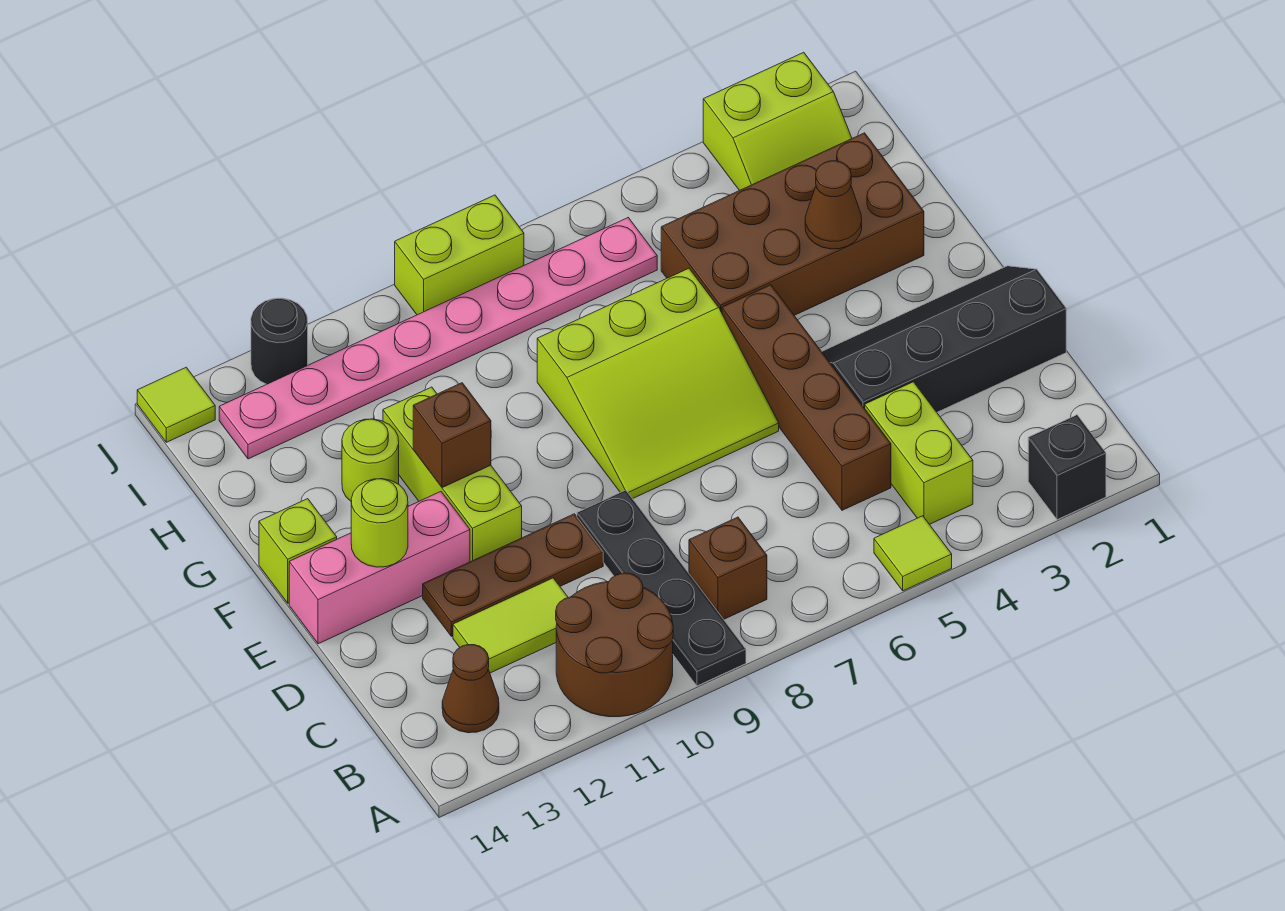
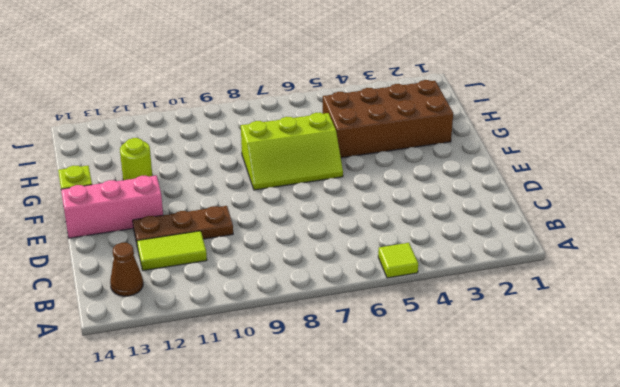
lime 2x3 slope [241,113,343,190] -> lime 3x3 slope [537,268,779,499]
none -> black 1x1 brick [1028,415,1106,520]
none -> black 1x4 plate [577,490,746,686]
none -> brown 2x2 round brick [556,573,673,717]

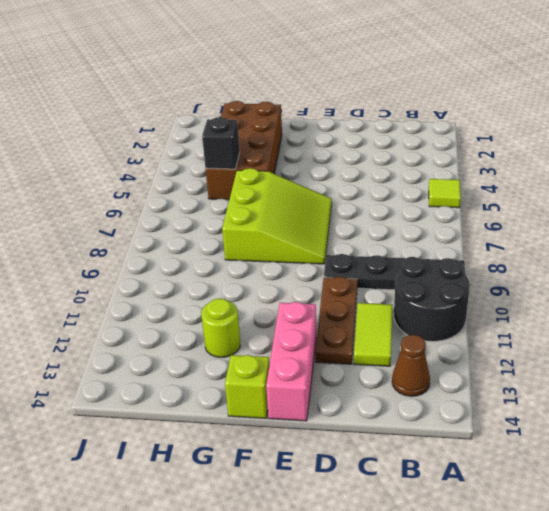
black 2x2 round brick [394,257,470,341] -> brown 2x2 round brick [556,573,673,717]
black 1x1 brick [202,117,240,169] -> black 1x1 brick moved to [1028,415,1106,520]
none -> lime 1x2 brick [865,382,973,524]
none -> brown 1x1 brick [689,517,767,619]
none -> brown 1x4 brick [722,285,891,510]

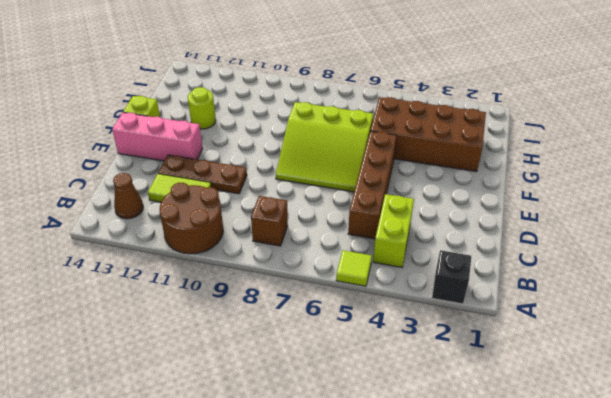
none -> black 1x4 plate [577,490,746,686]
none -> black 2x4 slope [822,266,1066,412]
none -> lime 1x3 brick [383,387,522,562]

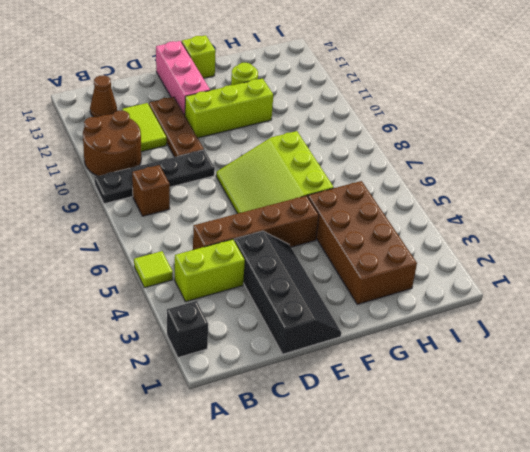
none -> lime 2x2 slope [703,52,852,191]
none -> pink 1x8 plate [219,218,657,459]
none -> lime 1x2 brick [395,195,524,315]

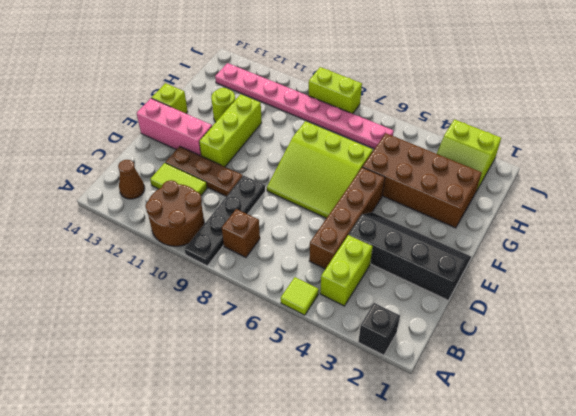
none -> black 1x1 round brick [251,298,308,384]
none -> lime 1x1 tile [137,367,215,442]
none -> lime 1x1 round brick [351,479,408,567]

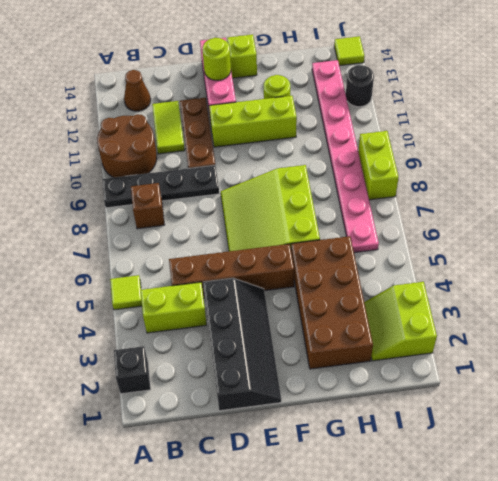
none -> brown 1x1 brick [413,383,491,488]
none -> brown 1x1 cone [805,161,862,249]

